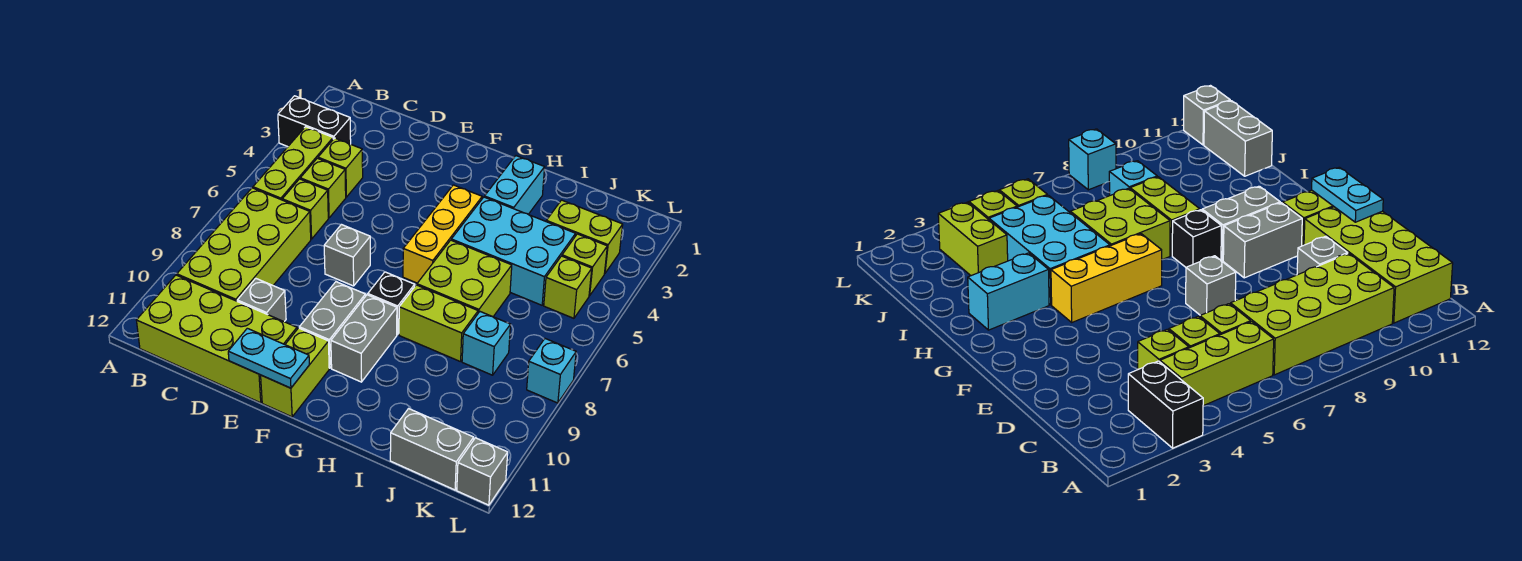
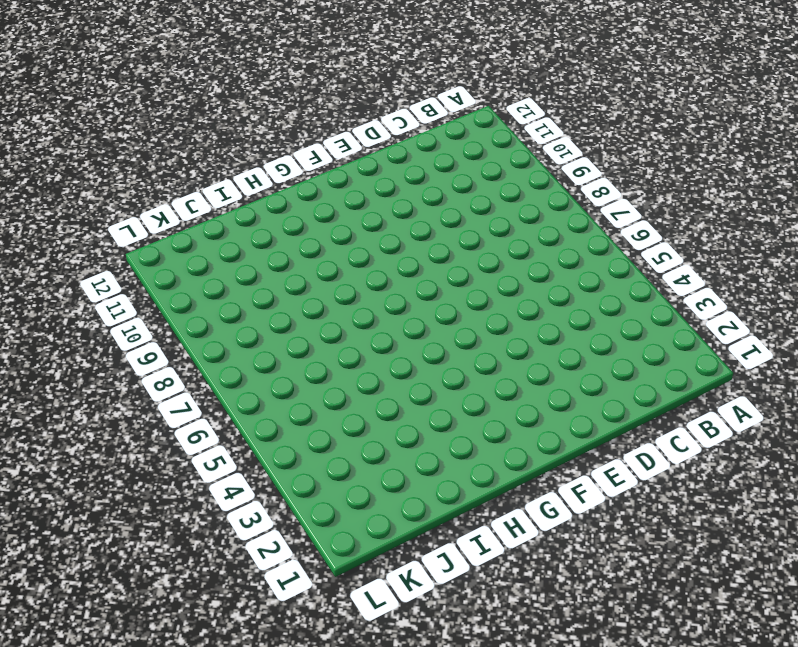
none -> black 1x2 brick [278,96,351,147]
none -> lime 1x3 brick [253,127,333,200]
none -> lime 2x4 brick [177,188,311,301]

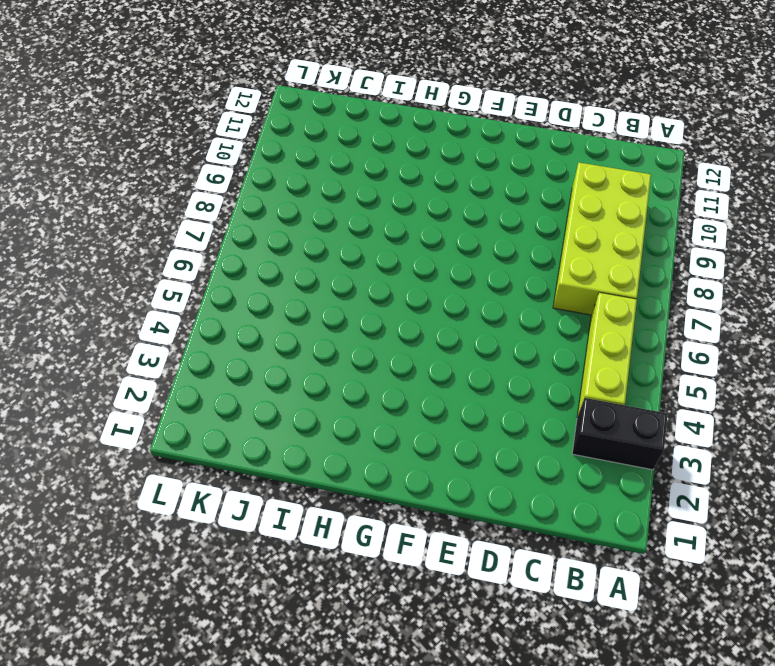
none -> lime 2x4 brick [136,275,297,403]
none -> lime 1x1 brick [318,138,363,197]
none -> lime 1x1 brick [300,158,346,218]

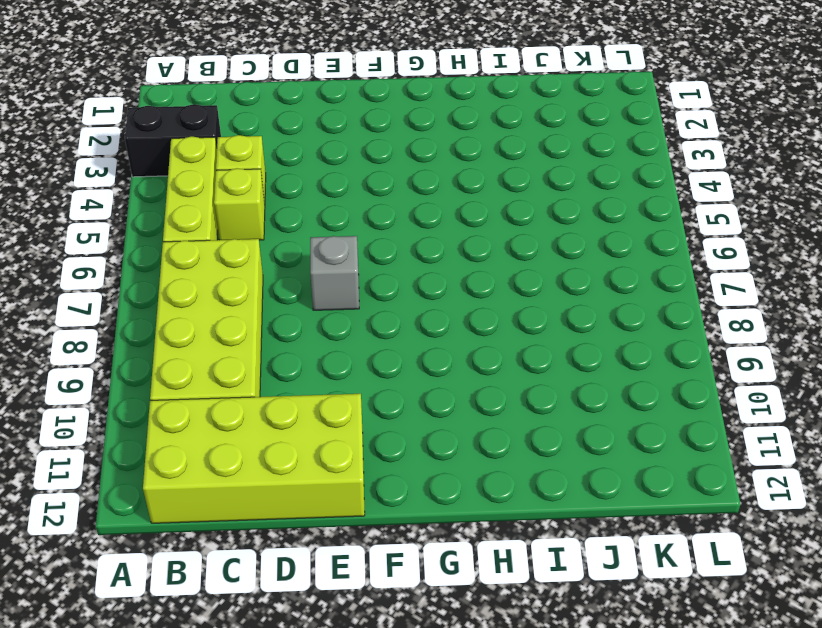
none -> lime 1x1 brick [282,179,328,239]
none -> grey 1x1 brick [237,278,286,322]
none -> grey 1x2 brick [299,282,365,368]

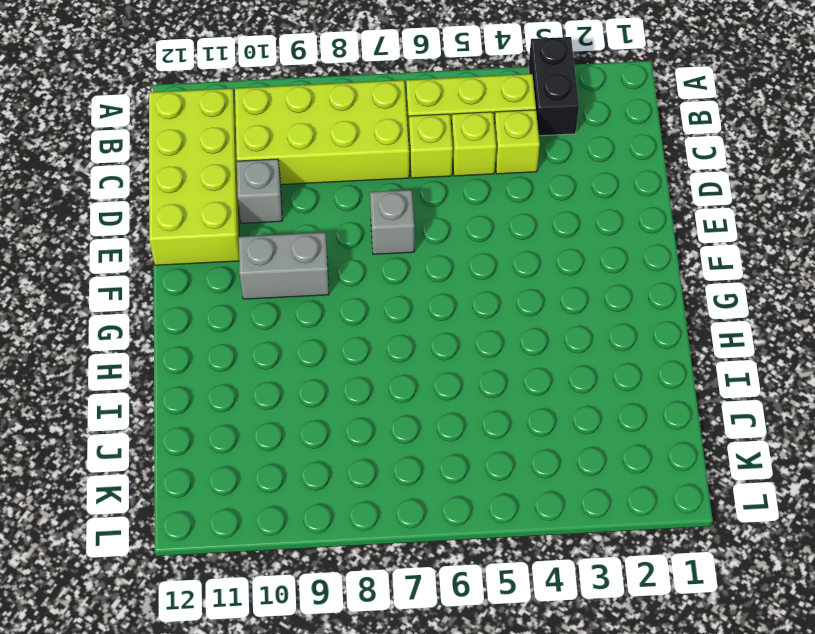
none -> lime 1x2 brick [261,328,329,417]
none -> yellow 1x3 brick [403,185,482,283]
none -> black 1x1 brick [368,272,415,335]

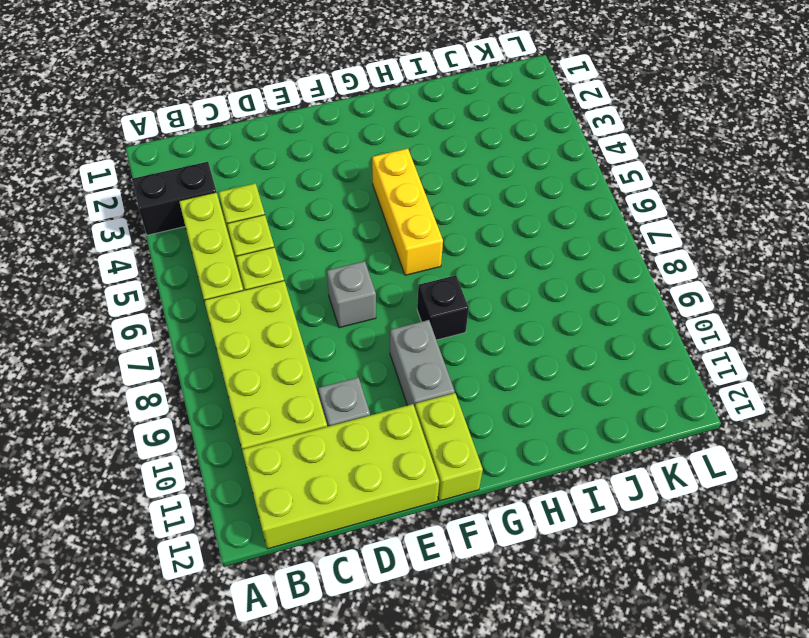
none -> grey 1x2 brick [331,295,397,382]
none -> cyan 1x2 brick [484,156,545,214]
none -> cyan 2x3 brick [451,197,576,305]

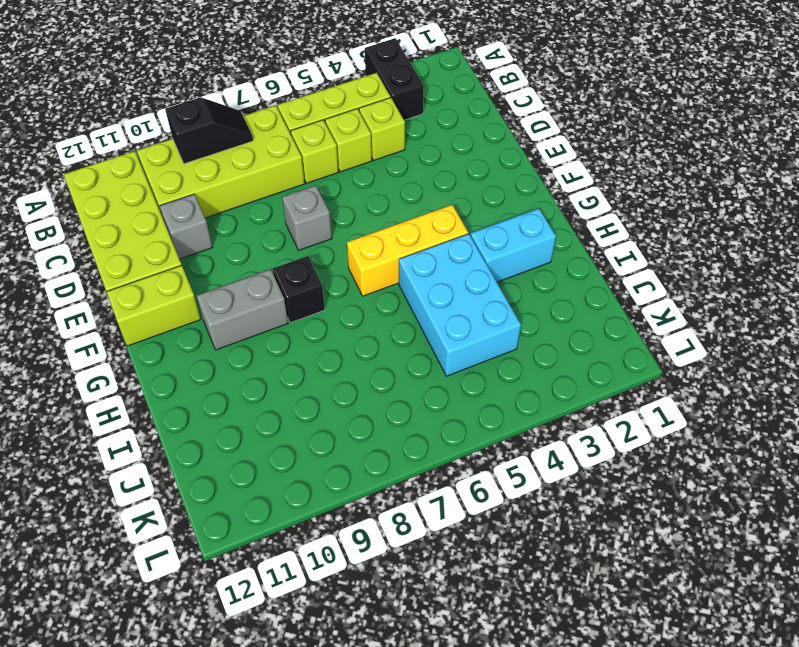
black 1x2 slope [165,97,253,164] -> none
none -> grey 1x2 brick [299,282,365,368]
none -> lime 2x2 brick [417,240,512,317]
none -> lime 1x2 brick [399,285,478,362]

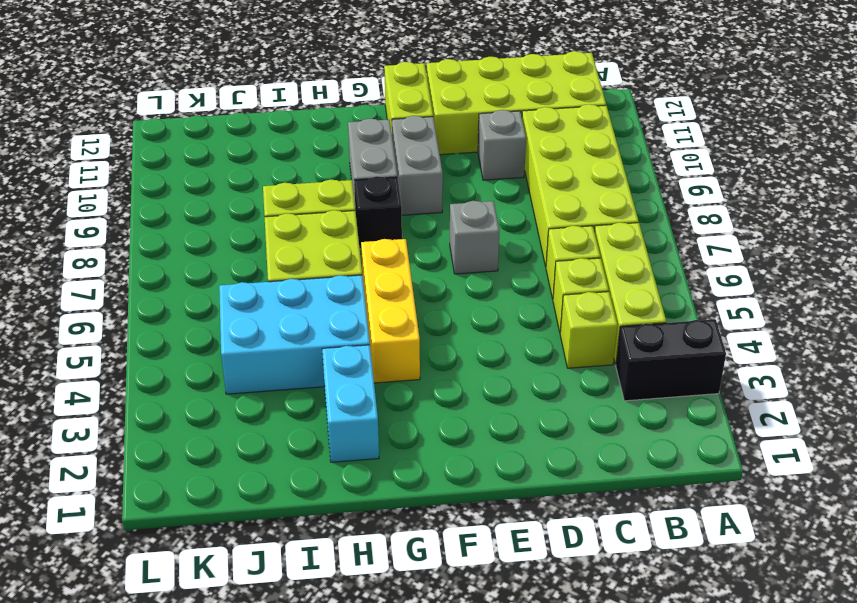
none -> lime 1x2 brick [546,200,623,273]
none -> cyan 1x1 brick [462,312,511,375]
none -> grey 1x2 brick [390,409,474,490]

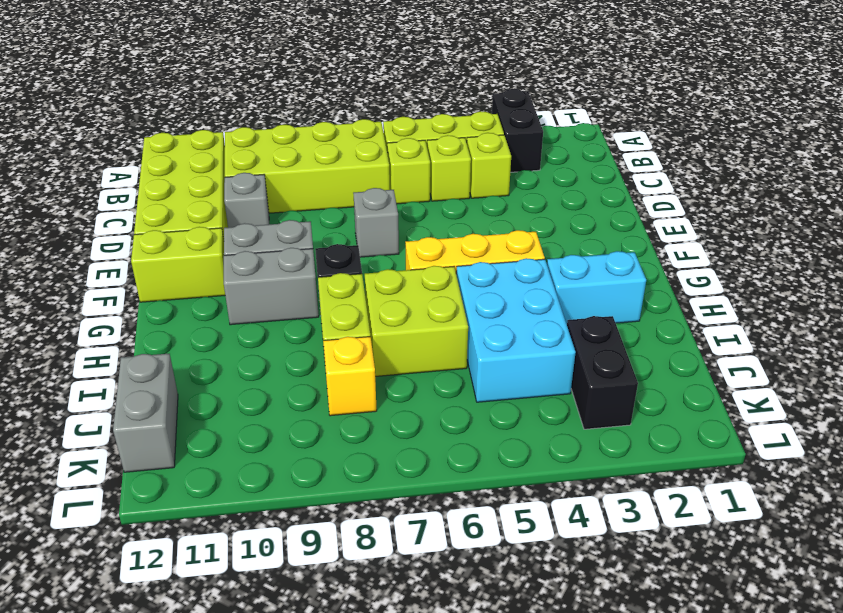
black 1x2 brick [567,316,638,429] -> lime 1x2 brick [546,200,623,273]
yellow 1x1 brick [323,337,377,416] -> cyan 1x1 brick [462,312,511,375]
none -> lime 1x1 brick [562,234,607,296]
none -> lime 1x1 brick [544,256,592,318]
none -> cyan 1x1 brick [527,339,576,403]

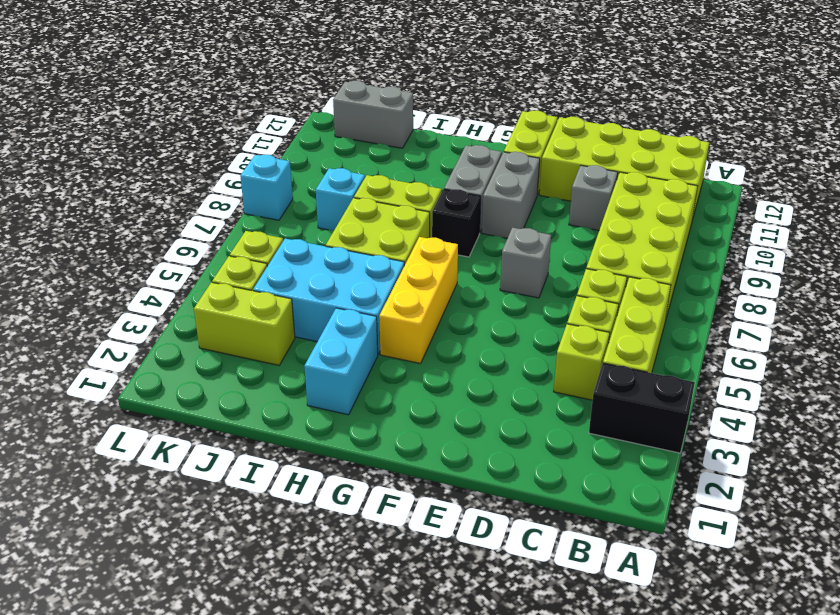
none -> grey 1x1 brick [457,438,508,505]
none -> cyan 1x2 plate [228,328,309,388]

